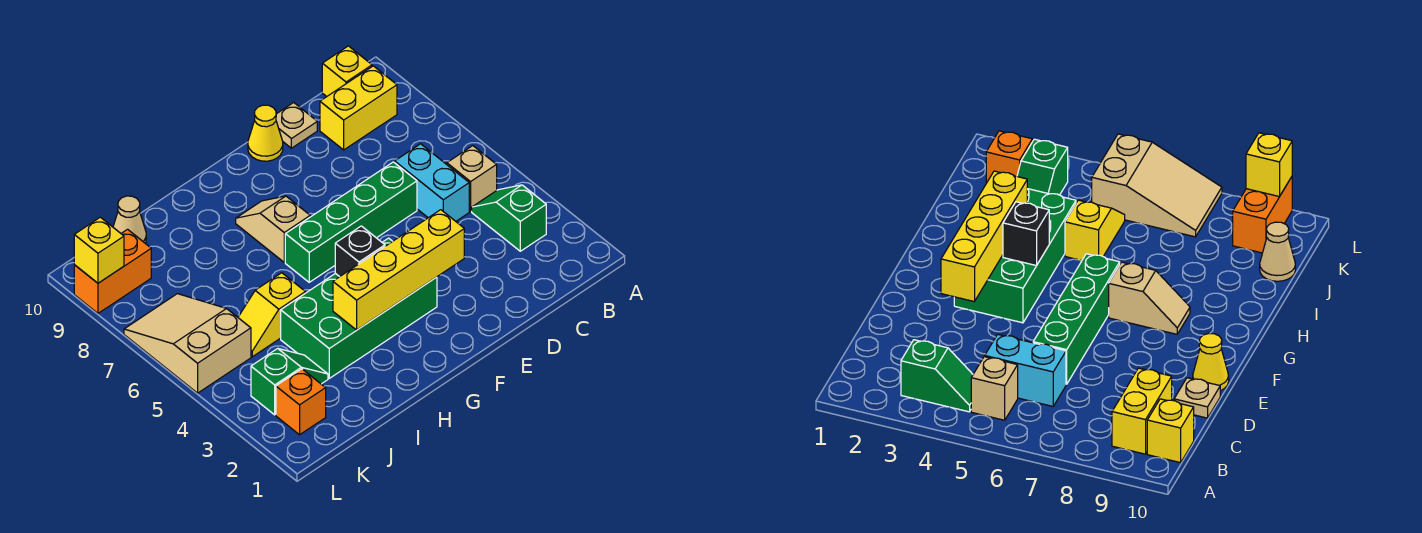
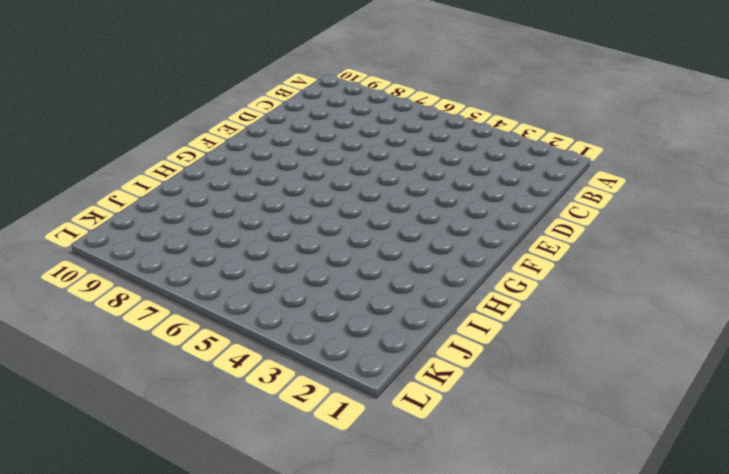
none -> green 1x2 slope [472,185,546,251]
none -> tan 1x1 brick [447,146,497,211]
none -> yellow 1x2 brick [320,66,397,150]

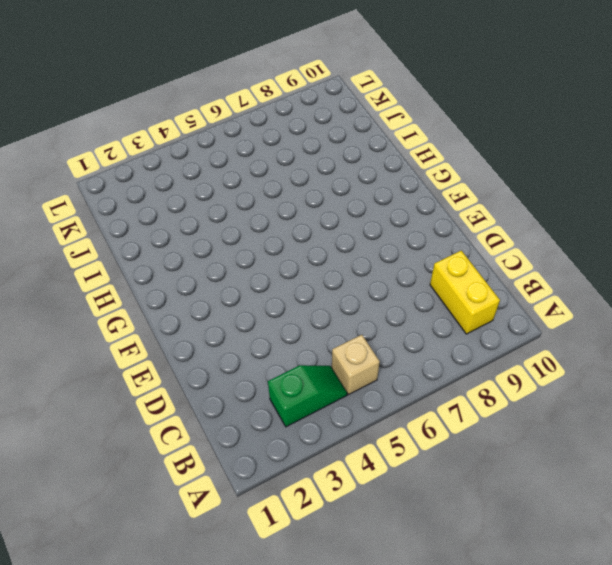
none -> yellow 1x1 brick [322,46,372,96]
none -> cyan 1x2 brick [395,144,469,221]
none -> green 1x4 brick [285,162,417,282]

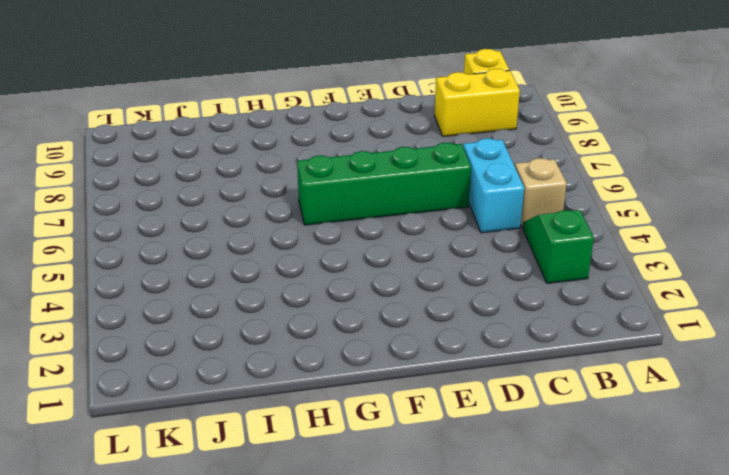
none -> tan 1x1 plate [276,103,317,148]
none -> yellow 1x1 cone [248,105,283,161]
none -> green 2x4 brick [281,238,437,378]

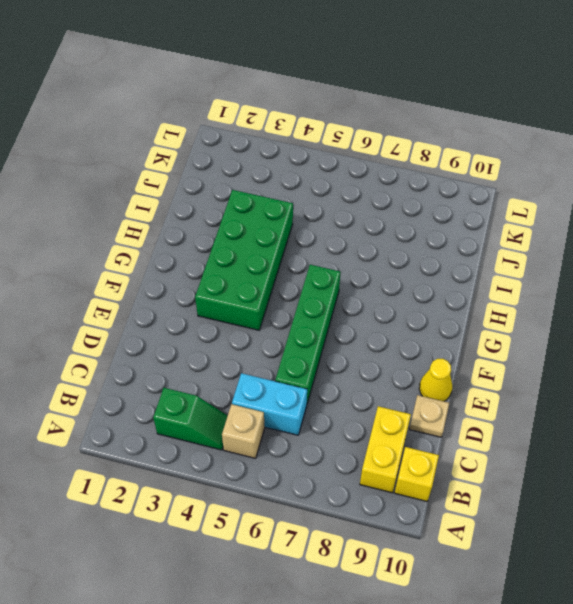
none -> tan 1x2 slope [236,196,310,262]
none -> yellow 1x2 slope [238,273,305,357]
none -> green 1x2 slope [251,348,328,415]

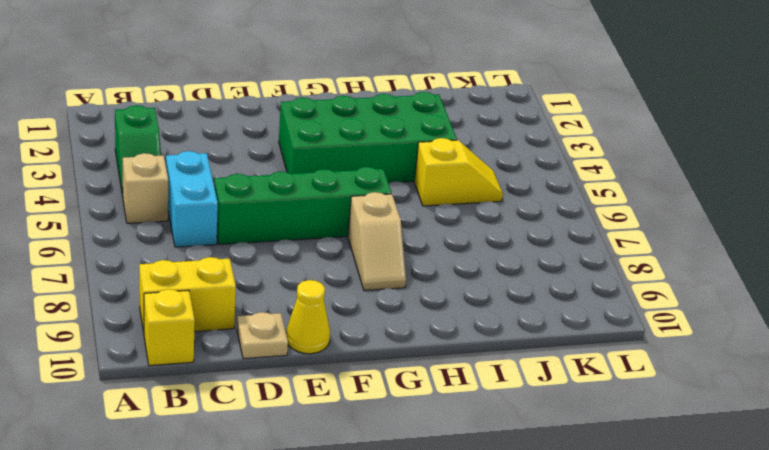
none -> green 1x2 slope [251,348,328,415]
none -> tan 1x1 cone [113,196,146,243]
none -> orange 1x1 brick [276,369,326,435]

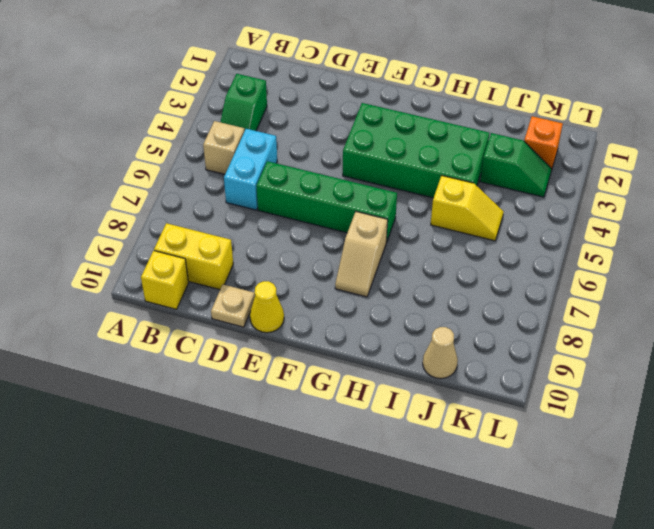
green 1x2 slope [480,133,552,197] -> green 1x2 slope turned to [251,348,328,415]
none -> tan 2x3 slope [124,294,251,393]
none -> orange 1x2 brick [74,229,151,313]
none -> yellow 1x4 brick [333,210,464,330]

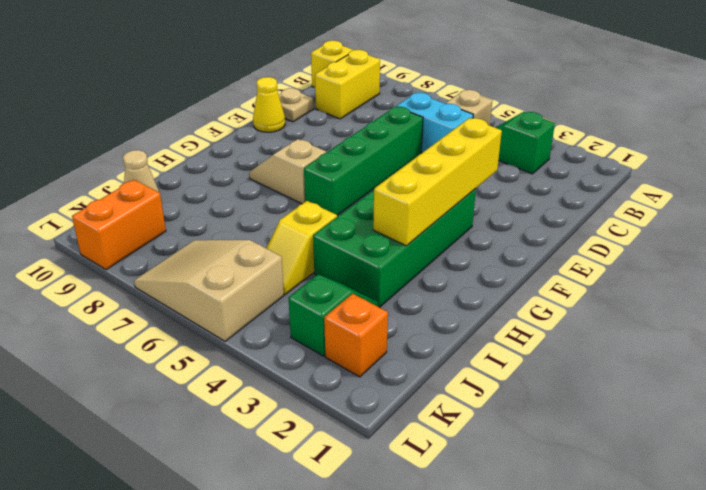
none -> black 1x1 brick [335,226,385,277]
none -> yellow 1x1 brick [74,217,124,283]

